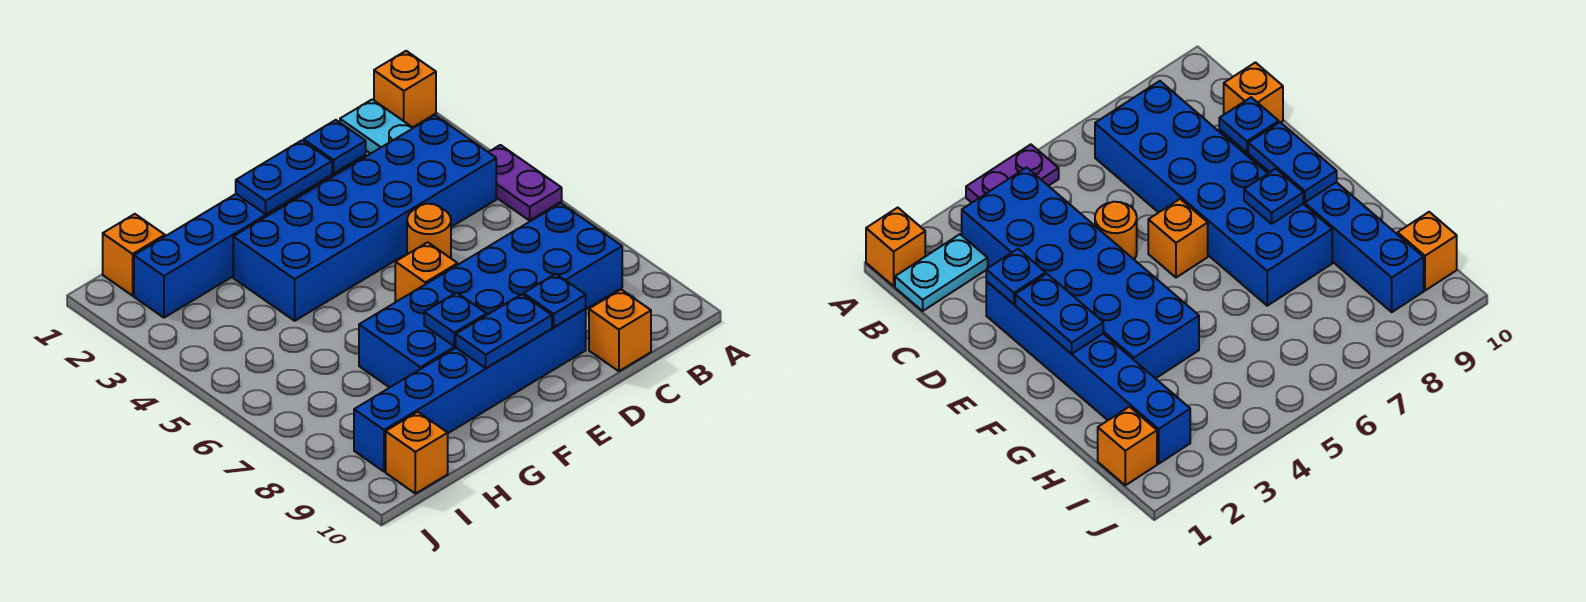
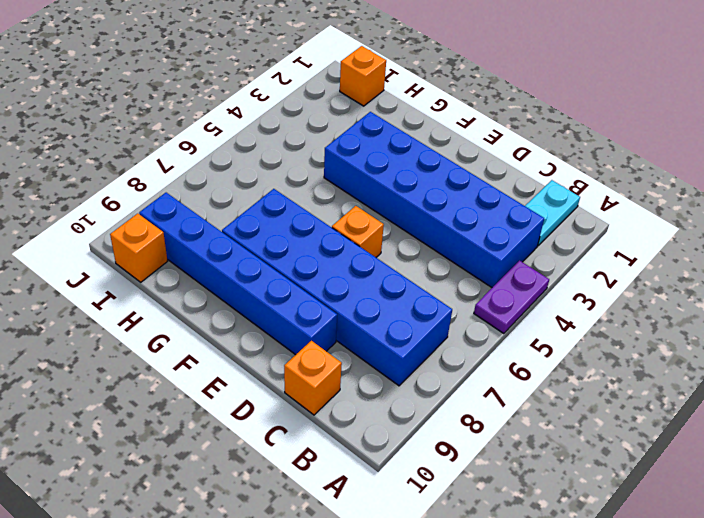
none -> orange 1x1 brick [374,51,436,127]
none -> blue 1x6 brick [134,155,366,318]
none -> orange 1x1 round brick [407,204,451,258]

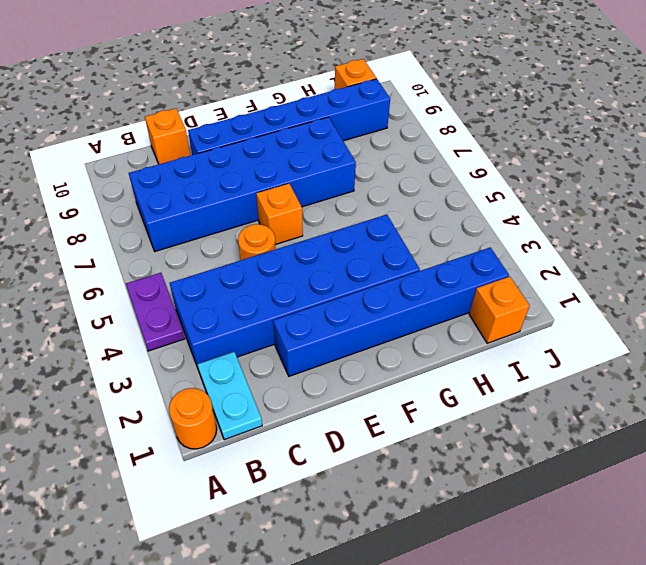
orange 1x1 round brick [169,388,217,449] -> orange 1x1 brick [374,51,436,127]
none -> blue 1x1 plate [304,120,366,174]
none -> blue 1x1 plate [524,274,586,327]
none -> blue 1x2 plate [236,140,332,214]

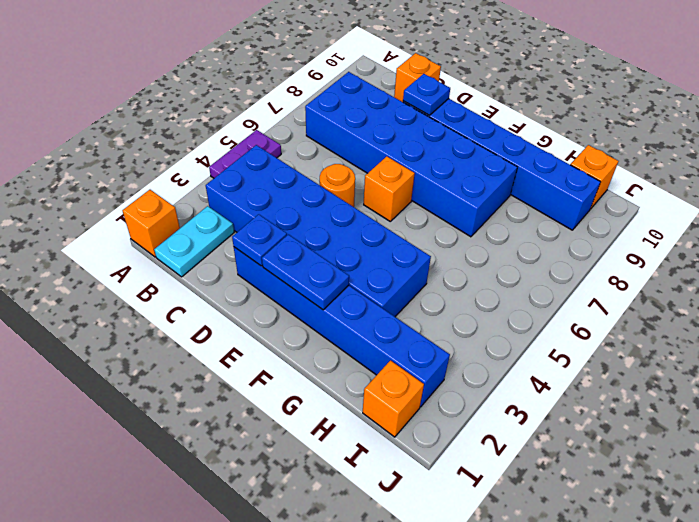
none -> blue 1x2 plate [456,294,552,368]
none -> blue 1x1 plate [424,293,487,346]

